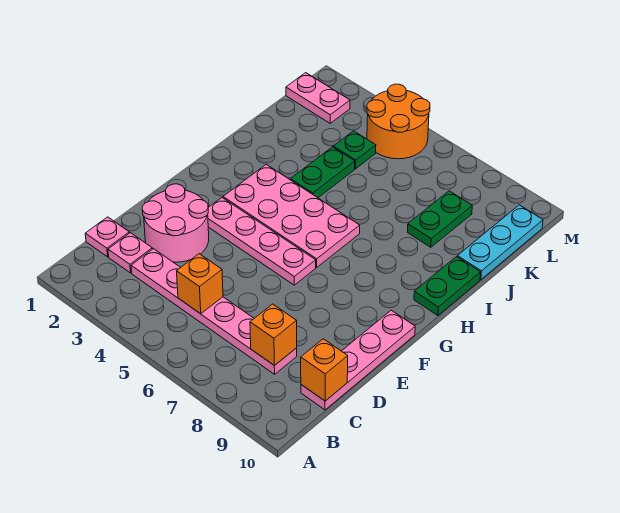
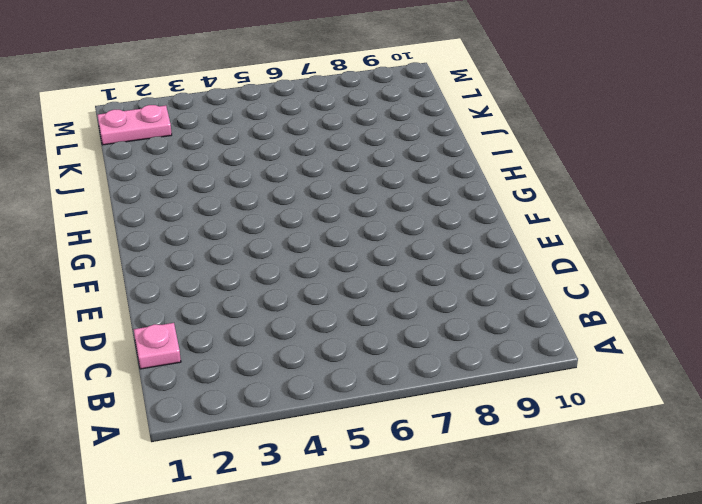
none -> pink 1x1 plate [108,233,152,273]
none -> pink 1x6 plate [131,249,297,374]
none -> pink 1x4 plate [301,310,415,410]

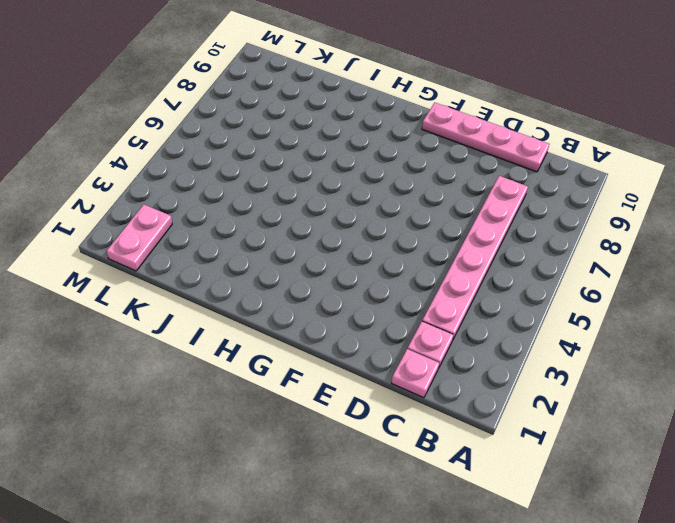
none -> pink 2x2 round brick [142,184,209,262]
none -> pink 1x4 plate [207,198,316,285]
none -> pink 2x4 plate [223,164,360,267]

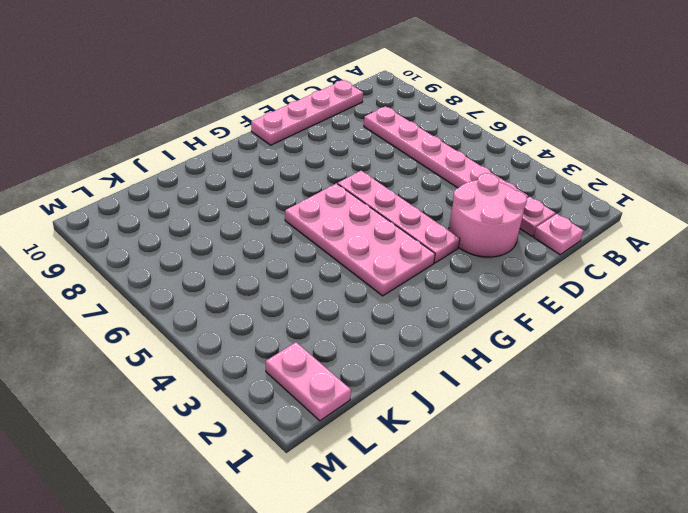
none -> green 1x2 plate [414,257,481,315]
none -> green 1x2 plate [290,147,355,198]
none -> green 1x2 plate [408,191,472,247]

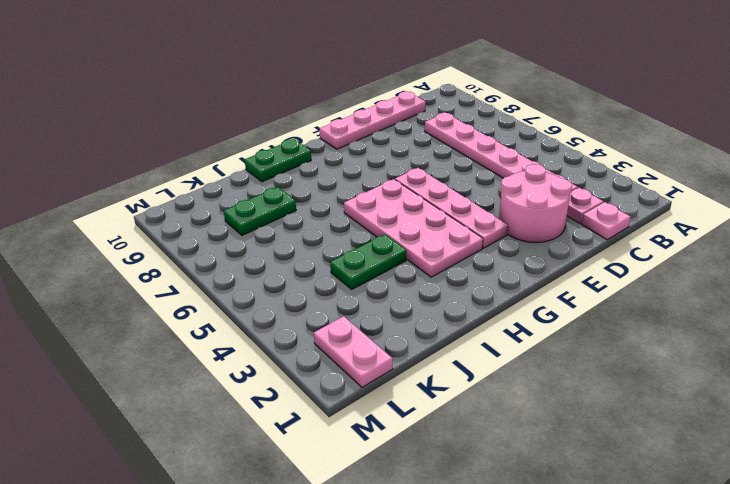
none -> cyan 1x3 plate [457,205,543,280]
none -> green 1x1 plate [333,131,376,169]
none -> orange 2x2 round brick [367,84,430,159]

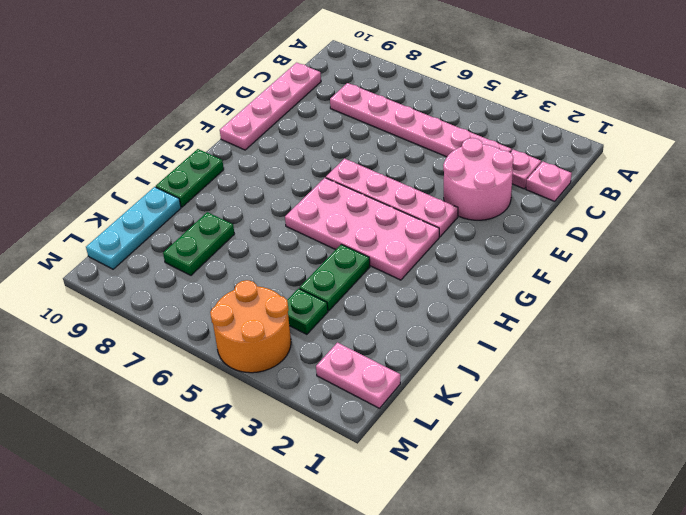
none -> orange 1x1 brick [177,254,223,314]
none -> orange 1x1 brick [250,304,297,366]
none -> orange 1x1 brick [301,339,348,401]

